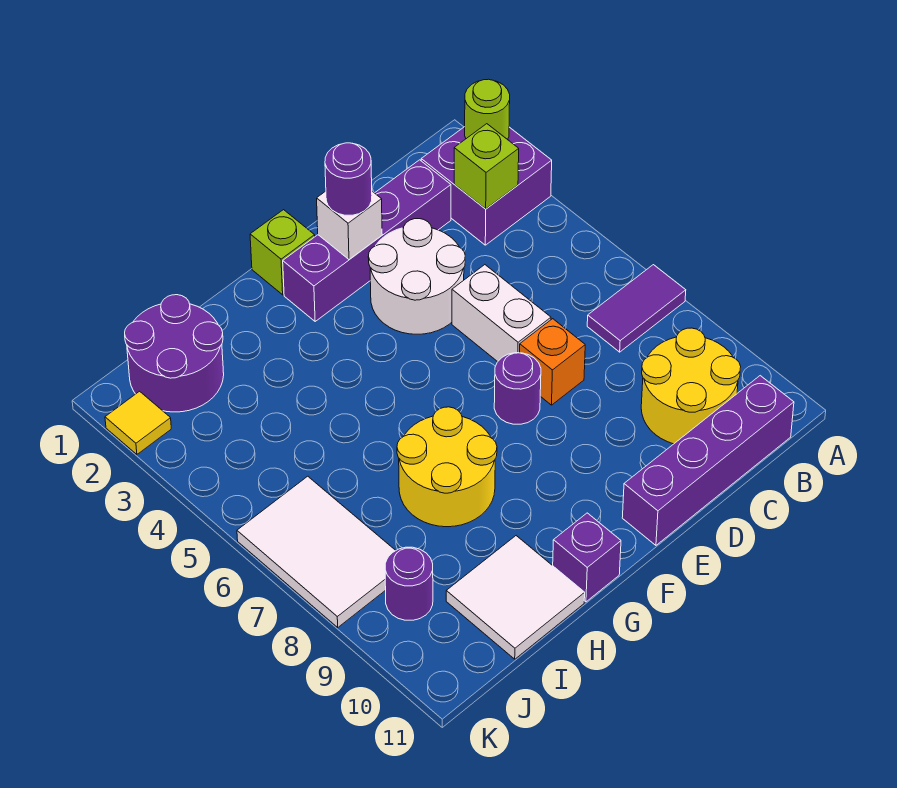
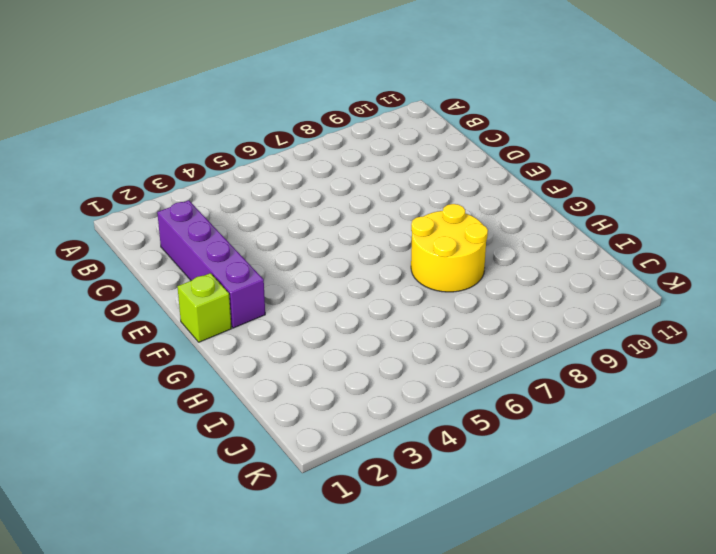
none -> purple 2x2 brick [421,127,552,245]
none -> purple 1x2 tile [587,265,686,352]
none -> yellow 2x2 round brick [641,328,741,444]

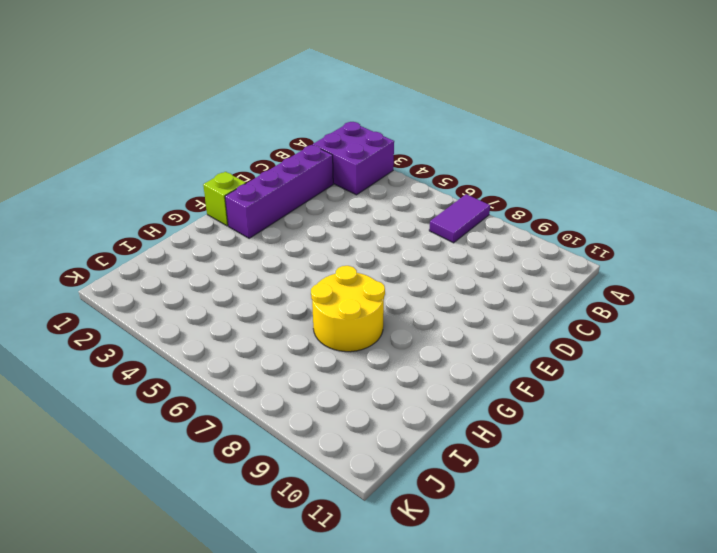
none -> yellow 2x2 round brick [641,328,741,444]
none -> purple 1x4 brick [622,376,794,545]
none -> white 2x2 round brick [368,219,465,334]

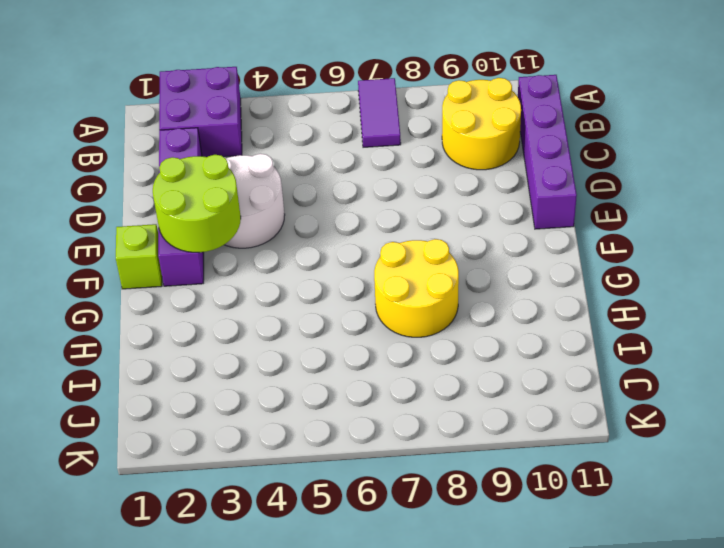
lime 2x2 round brick [153,155,241,252] -> white 1x1 brick [317,191,382,260]
none -> white 1x2 brick [452,265,551,362]
none -> orange 1x1 brick [520,319,585,405]
none -> purple 1x1 round brick [494,353,541,424]

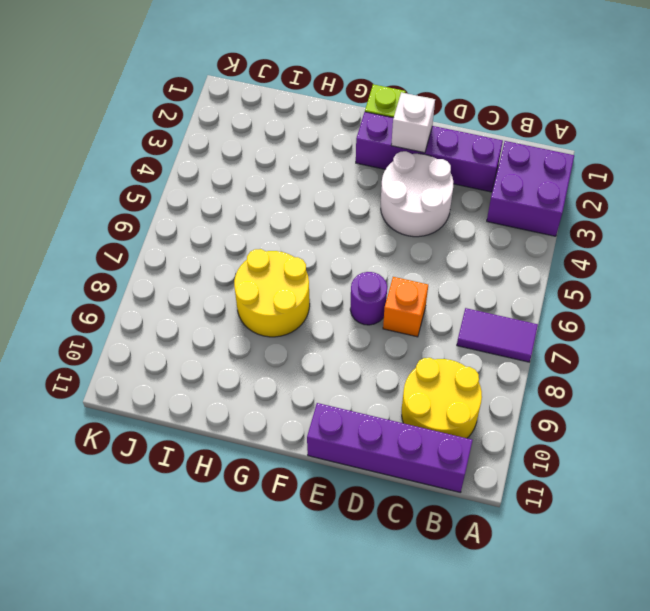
none -> white 1x2 brick [452,265,551,362]
none -> purple 1x1 brick [553,513,621,602]
none -> white 2x2 tile [446,536,585,659]

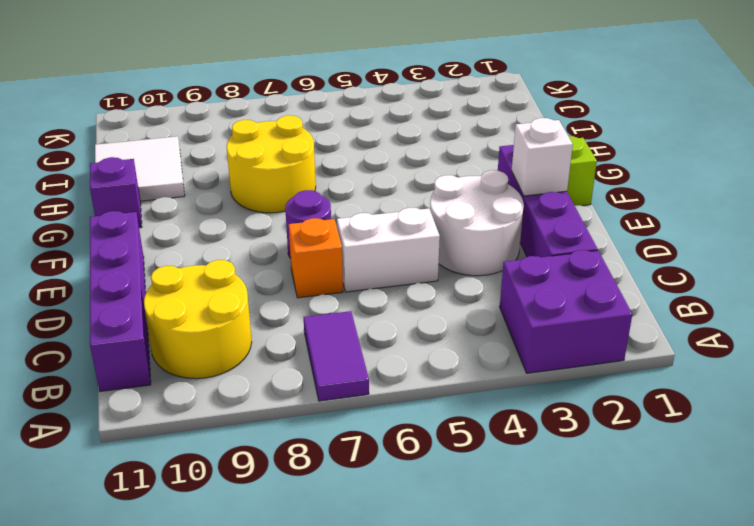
none -> purple 2x2 round brick [125,295,224,412]
none -> white 2x3 tile [237,476,396,627]
none -> purple 1x1 round brick [385,547,433,620]

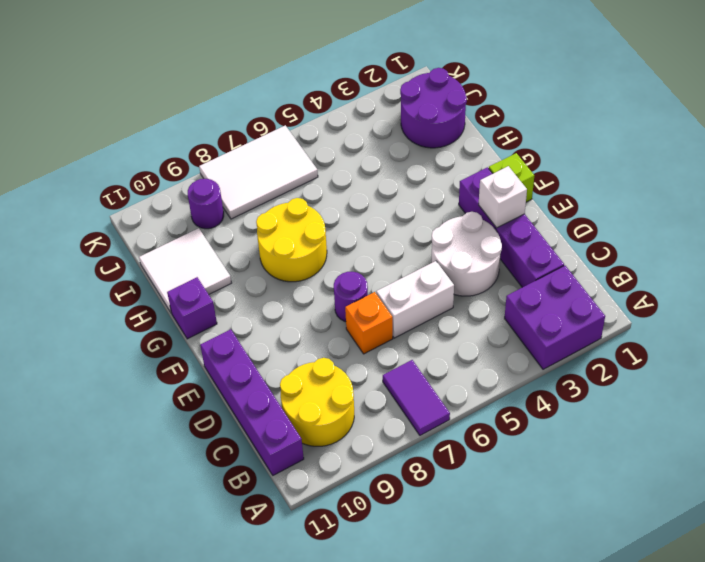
none -> yellow 1x1 tile [105,391,171,454]
none -> lime 1x1 round brick [465,79,510,140]
none -> lime 1x1 brick [454,124,519,209]

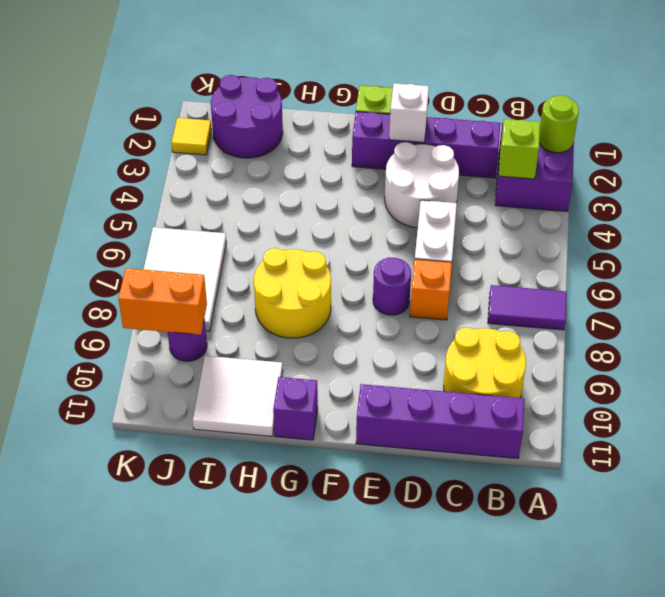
orange 1x2 brick [118,268,207,335] -> none
none -> purple 1x1 round brick [325,143,372,215]

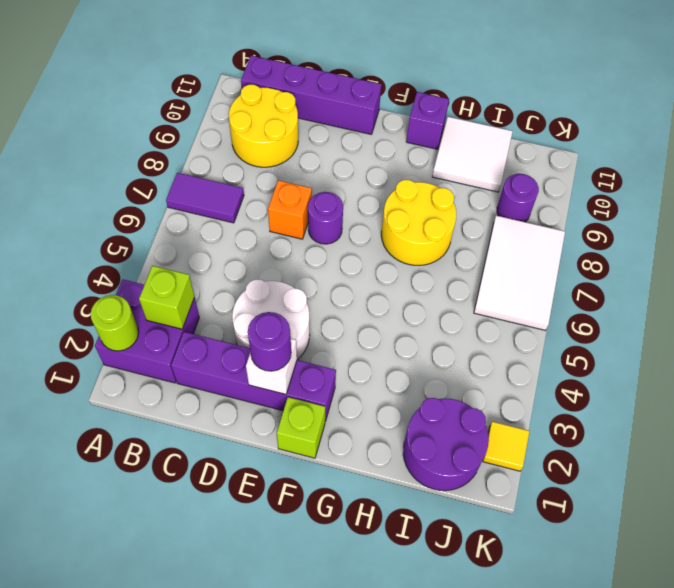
none -> white 1x2 brick [452,265,551,362]

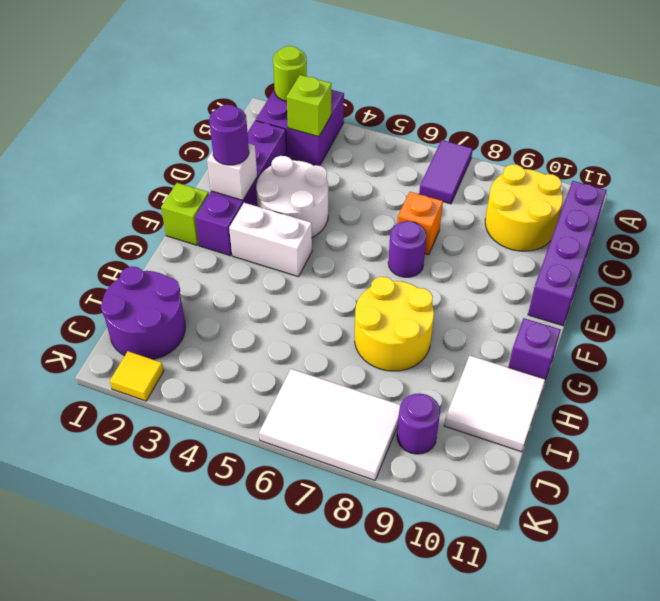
white 1x2 brick [229,203,312,277] -> white 1x2 brick moved to [452,265,551,362]

